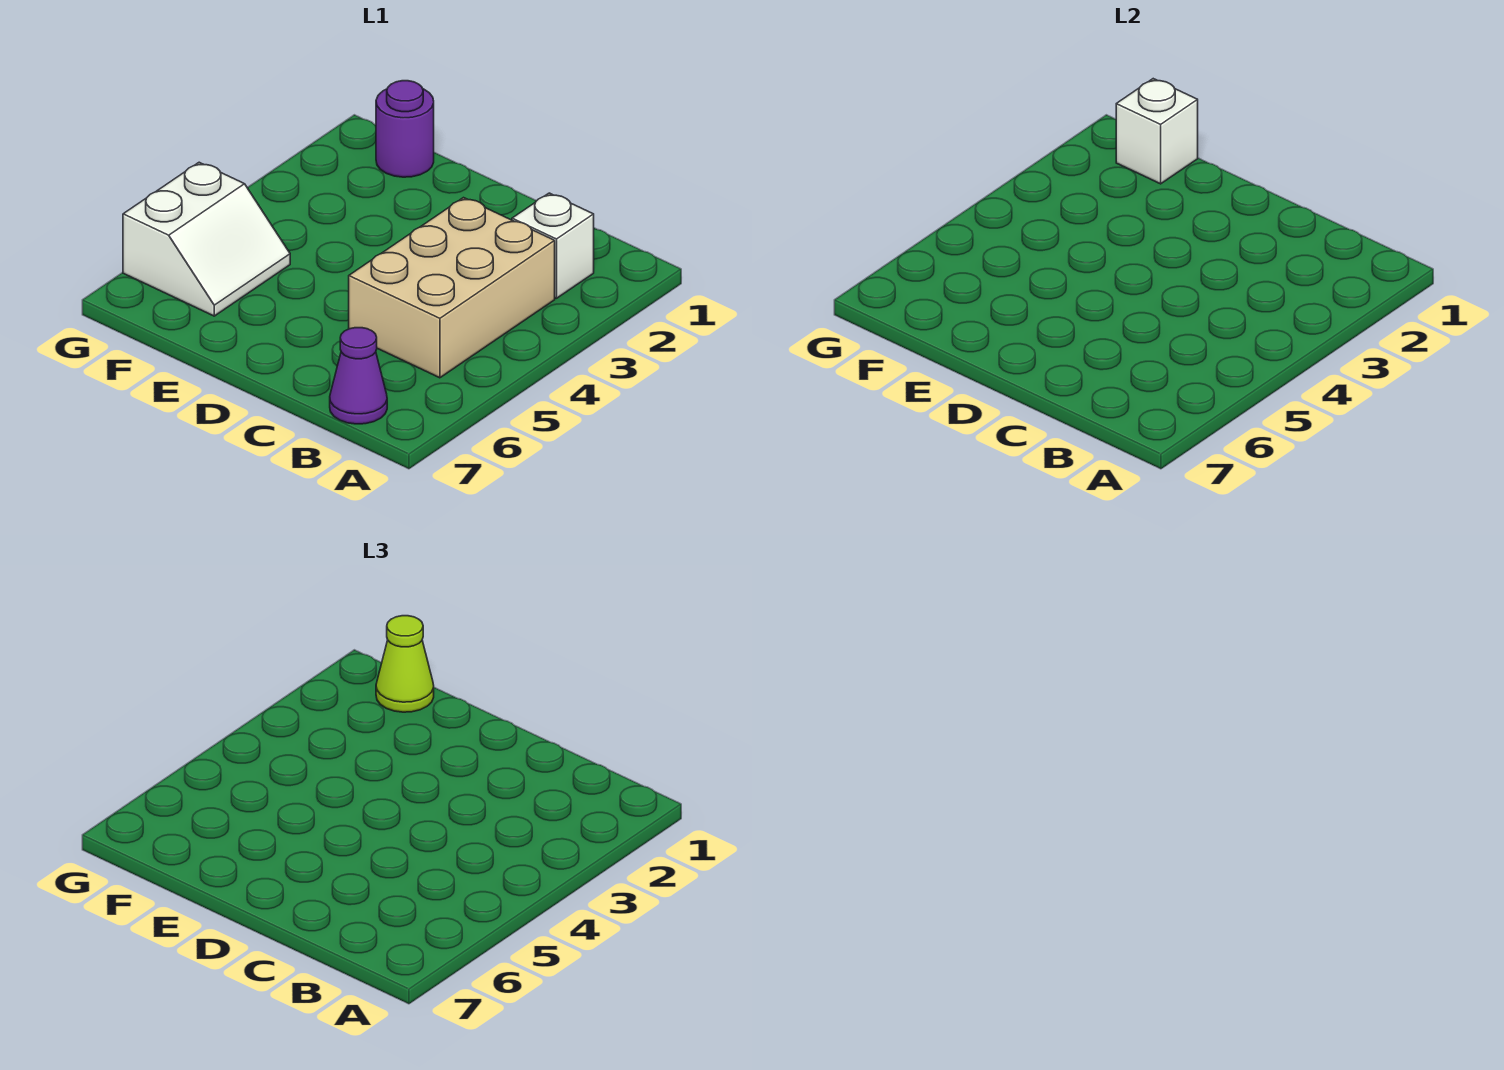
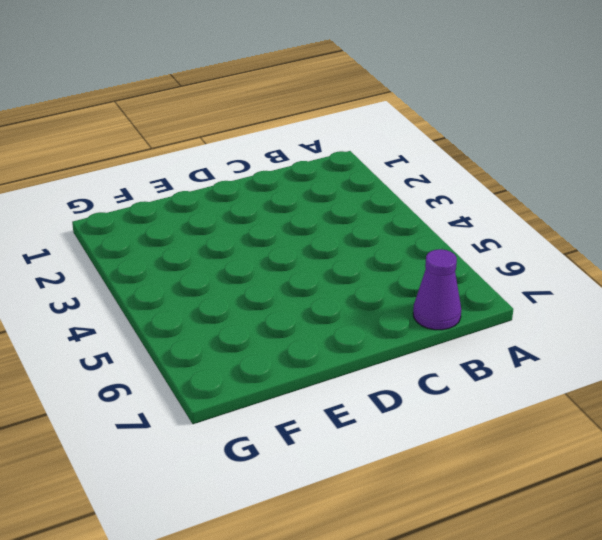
none -> white 1x1 brick [512,193,594,298]
none -> tan 2x3 brick [349,198,555,378]

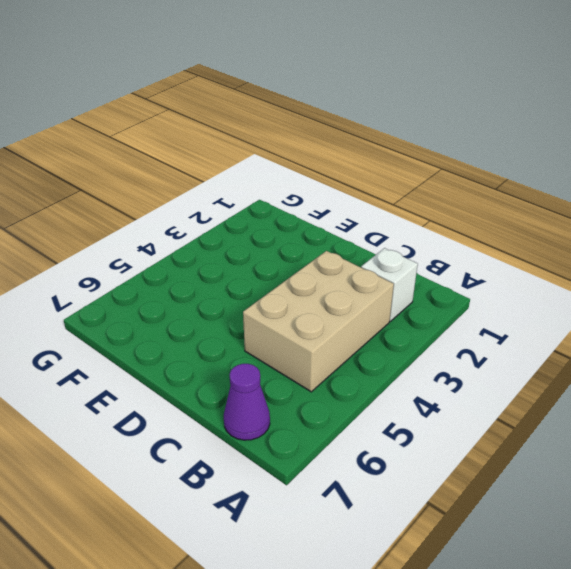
none -> purple 1x1 round brick [376,81,434,177]
none -> white 2x2 slope [123,162,290,316]

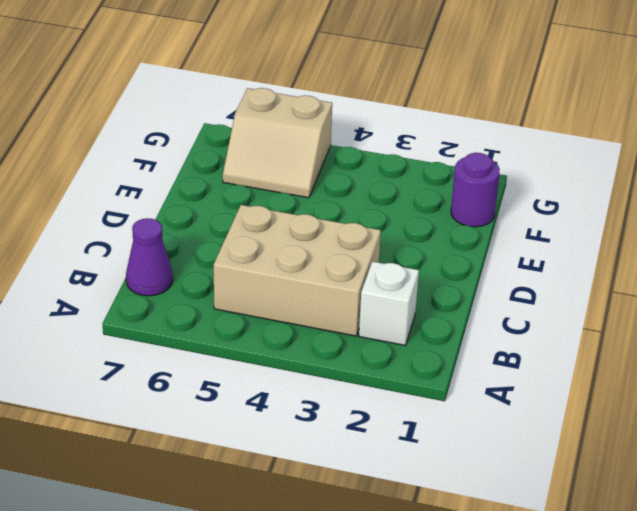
tan 2x2 slope [223,88,332,198] -> white 2x2 slope [123,162,290,316]
none -> white 1x1 brick [1116,79,1198,184]
none -> lime 1x1 cone [376,616,434,712]

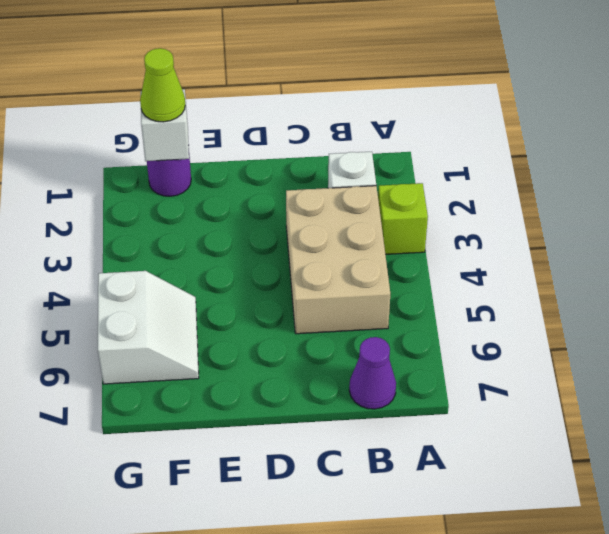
lime 1x1 brick [378,183,428,254] -> none

